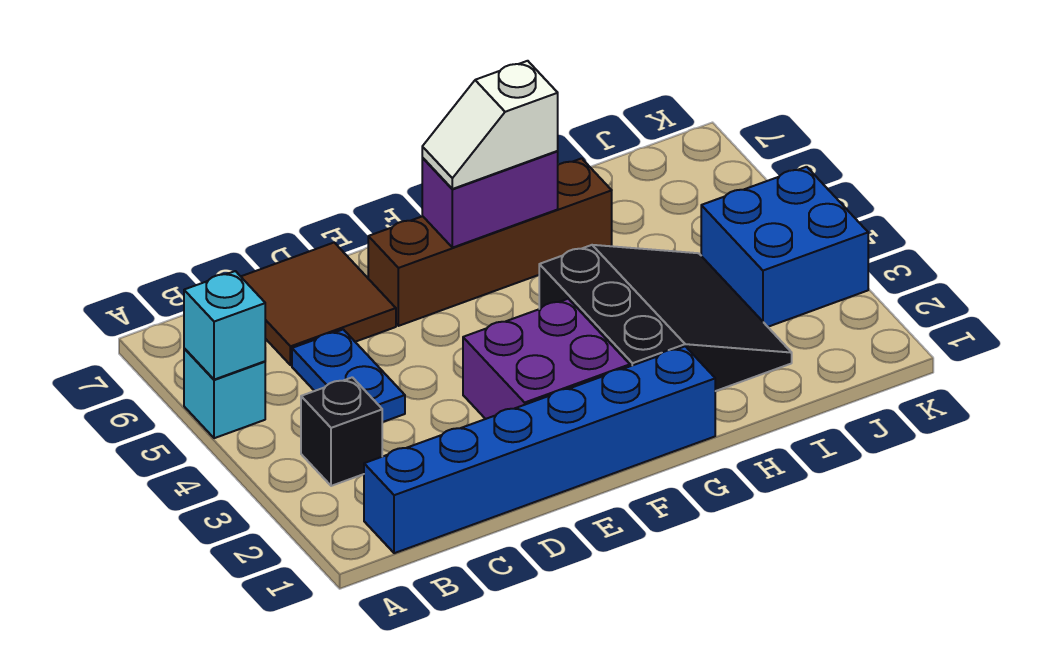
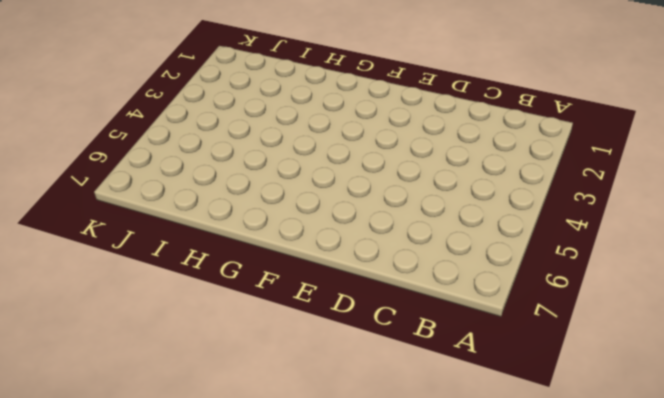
none -> cyan 1x1 brick [184,349,265,438]
none -> blue 1x6 brick [364,346,715,553]
none -> black 1x1 brick [301,377,382,486]

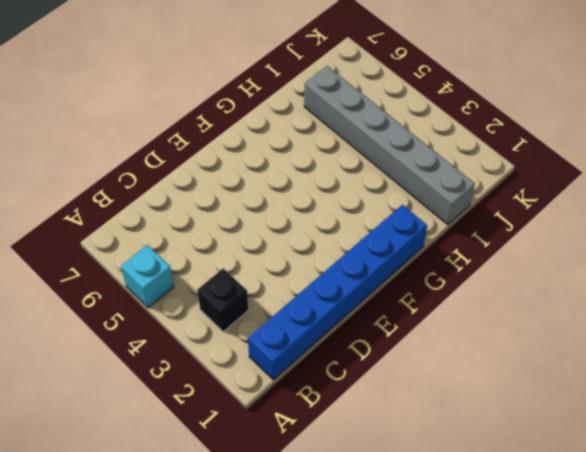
grey 1x6 brick [304,66,475,225] -> black 3x3 slope [539,245,792,391]
none -> blue 1x2 plate [292,329,405,422]
none -> brown 2x2 tile [241,243,396,365]
none -> purple 2x2 brick [463,299,630,419]

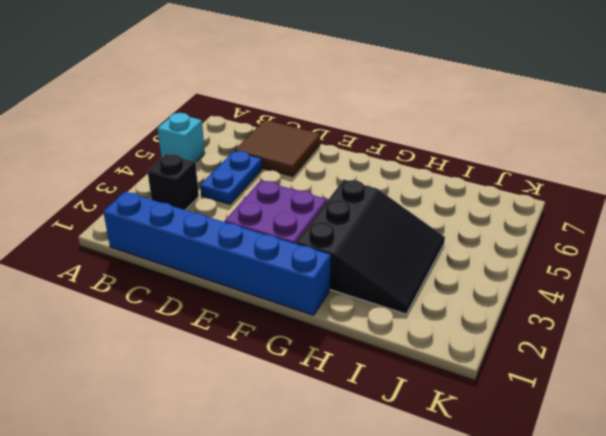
none -> brown 1x4 brick [368,158,612,326]
none -> blue 2x2 brick [701,167,868,327]
none -> cyan 1x1 brick [184,271,265,380]

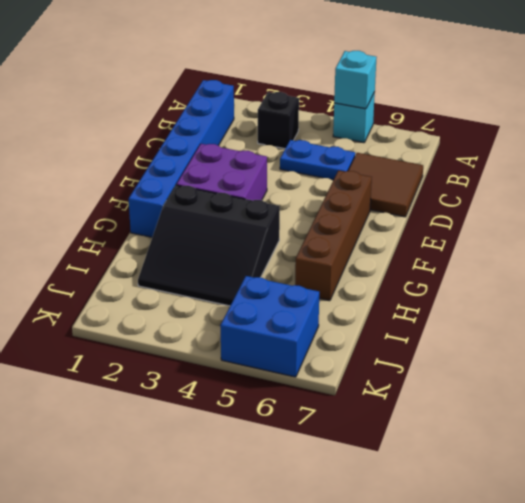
blue 2x2 brick [220,276,319,377] -> blue 2x2 brick moved to [701,167,868,327]
none -> purple 1x2 brick [422,151,558,248]
none -> white 1x2 slope [422,61,558,189]

